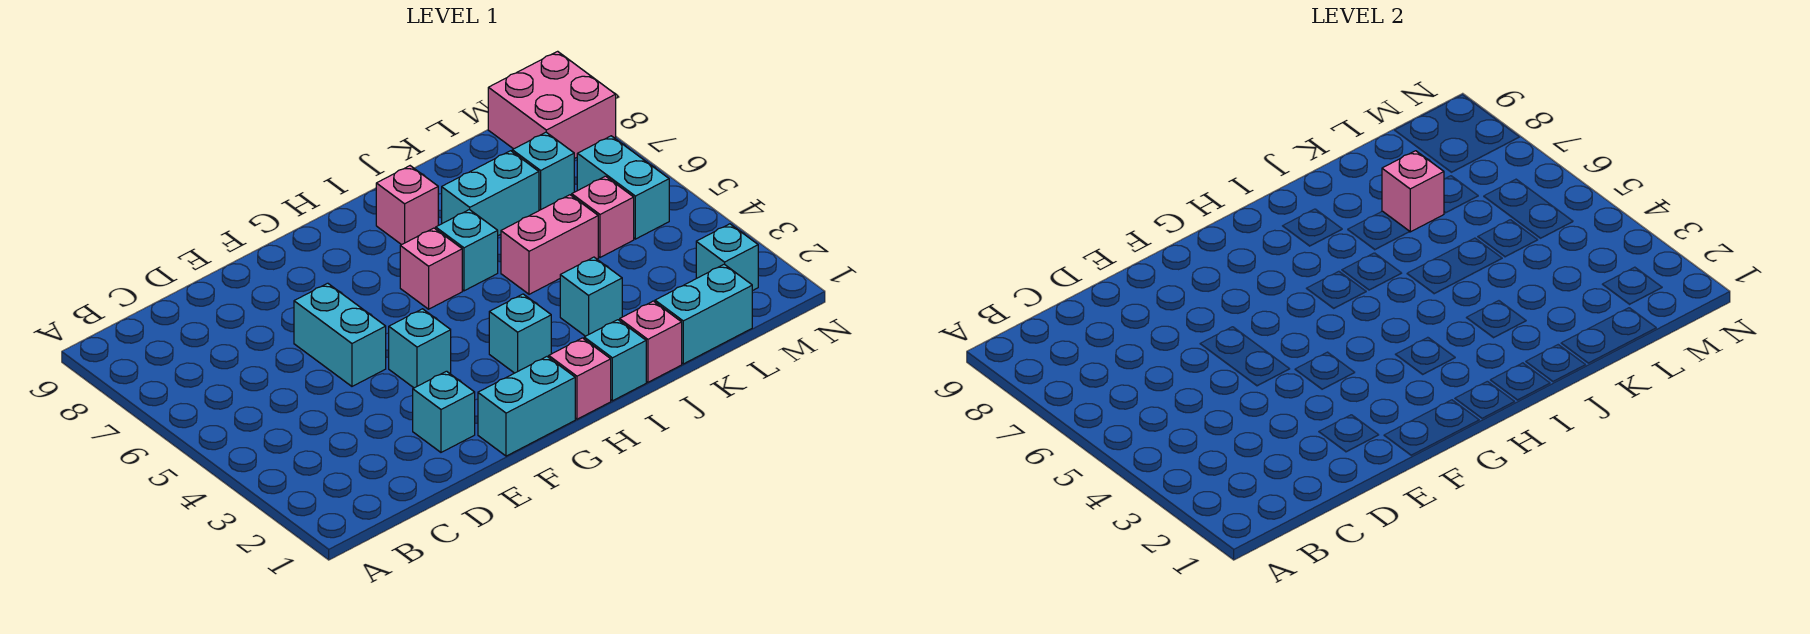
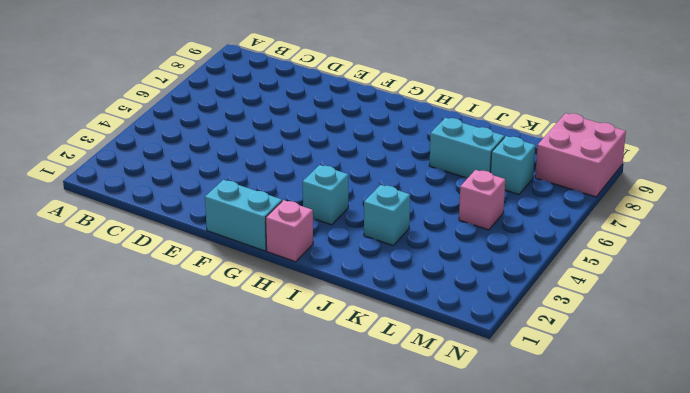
none -> cyan 1x1 brick [413,371,475,452]
none -> cyan 1x2 brick [294,283,386,386]
none -> cyan 1x1 brick [389,309,451,388]

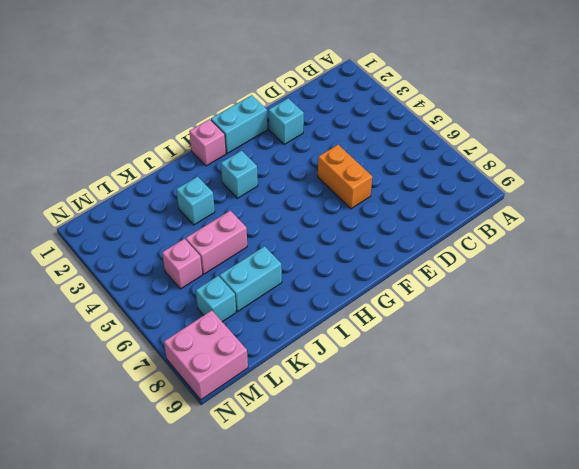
orange 1x2 brick [318,145,372,209] -> cyan 1x2 brick [294,283,386,386]
none -> cyan 1x1 brick [389,309,451,388]
none -> pink 1x1 brick [400,228,462,309]
none -> cyan 1x1 brick [584,320,646,401]

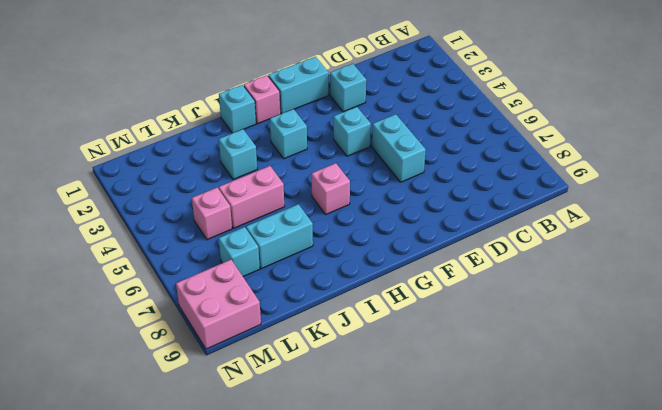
none -> cyan 1x1 brick [436,209,498,291]
none -> pink 1x1 brick [376,166,438,245]
none -> pink 1x1 brick [620,301,682,382]

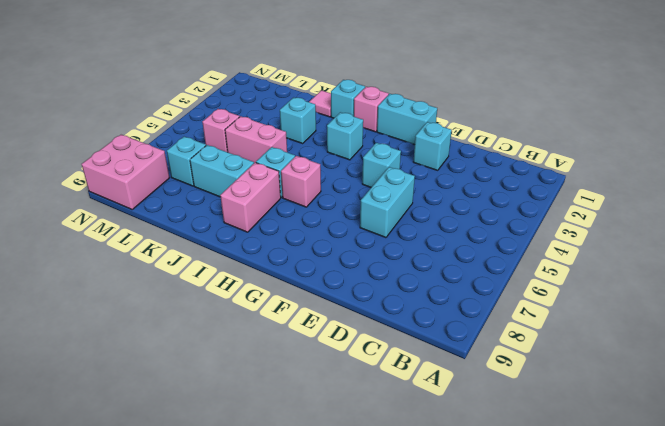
pink 1x2 brick [220,163,281,232] -> pink 1x1 brick [376,166,438,245]
pink 1x1 tile [309,90,331,117] -> pink 1x1 brick [620,301,682,382]
none -> cyan 1x2 brick [655,264,752,364]
none -> cyan 1x1 brick [696,224,758,291]
none -> cyan 1x2 brick [577,136,669,239]

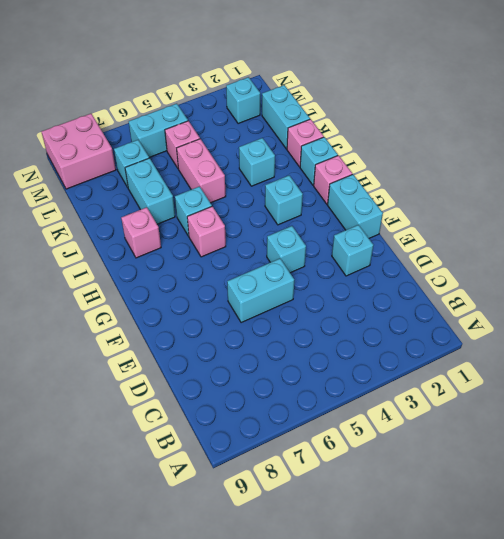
none -> pink 1x1 brick [1382,151,1444,232]

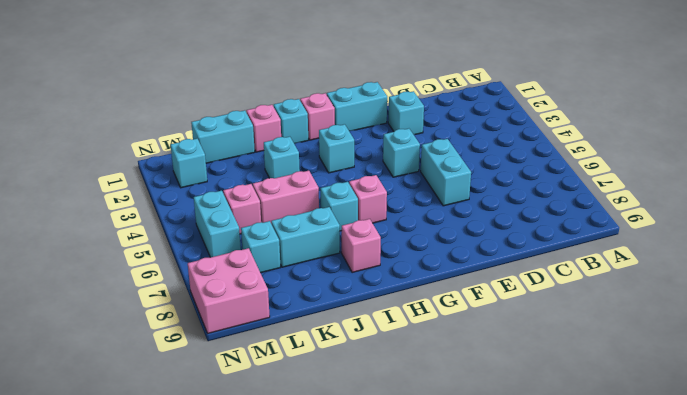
none -> pink 1x1 brick [1382,151,1444,232]

